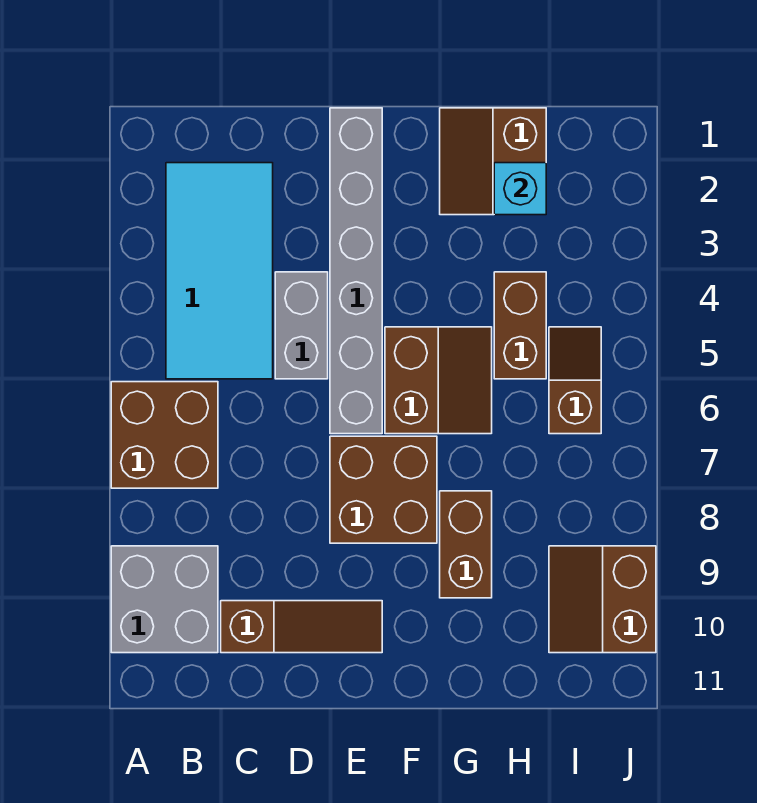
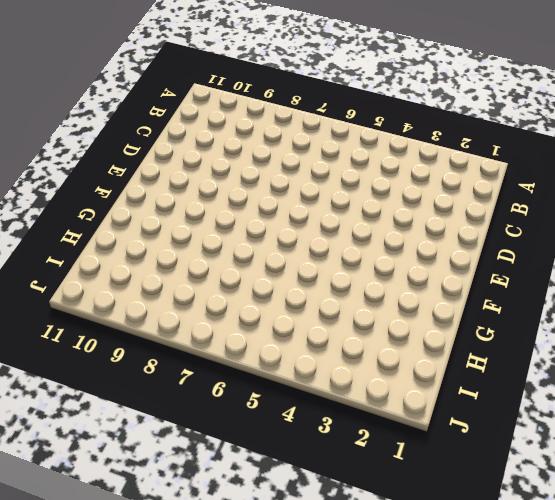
none -> brown 2x2 brick [111,382,218,488]
none -> grey 2x2 brick [111,546,218,653]
none -> cyan 2x4 tile [166,163,273,379]

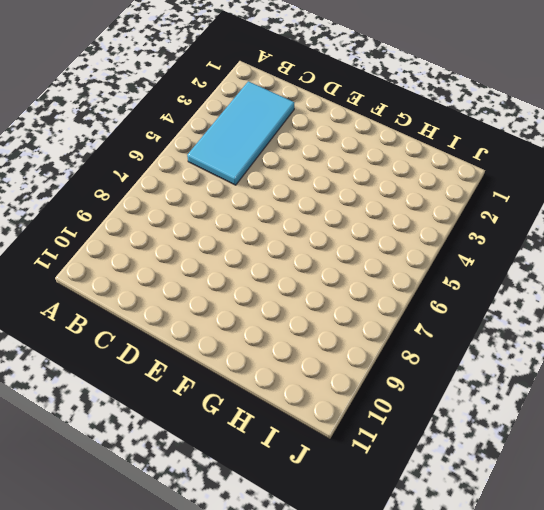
none -> brown 2x2 brick [111,382,218,488]
none -> grey 2x2 brick [111,546,218,653]
none -> brown 1x3 slope [221,601,382,653]

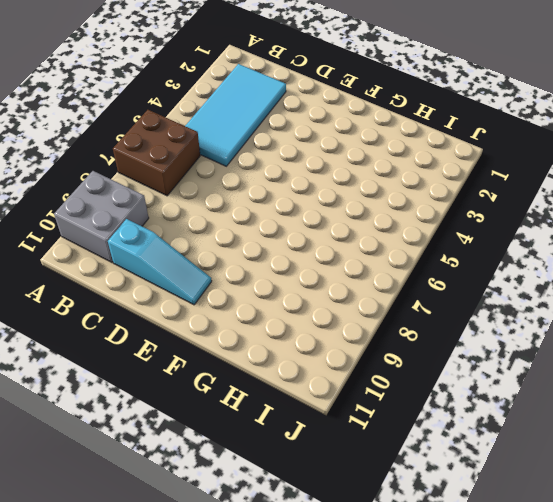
cyan 1x3 slope [108,219,212,305] -> brown 1x3 slope [221,601,382,653]
none -> grey 1x2 brick [275,272,328,379]
none -> grey 1x6 brick [330,108,382,434]
none -> brown 2x2 brick [330,436,437,543]

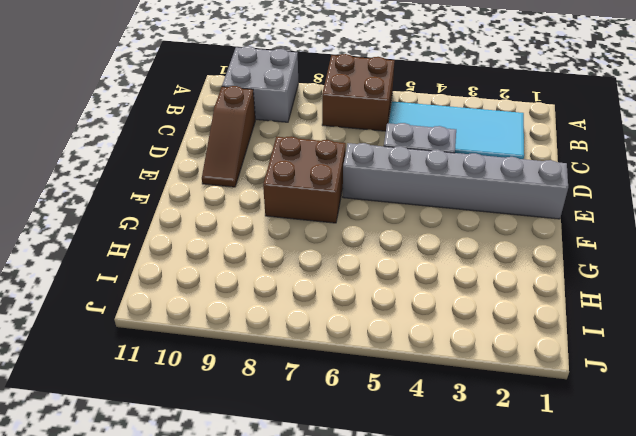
none -> brown 2x2 slope [385,327,492,434]
none -> brown 2x2 slope [440,108,546,215]
none -> brown 1x2 brick [440,491,492,598]

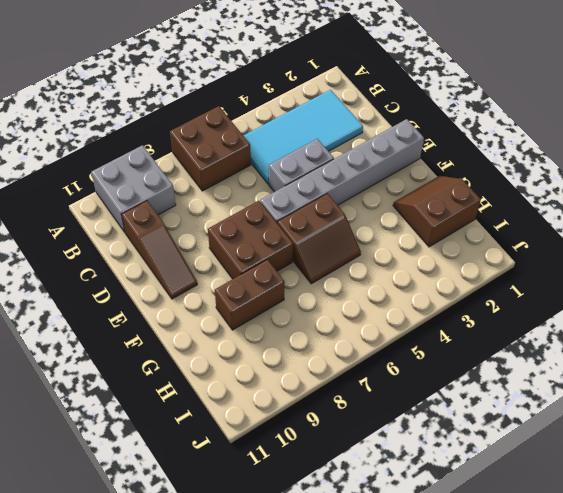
none -> brown 1x2 brick [494,272,546,379]
none -> brown 1x2 slope [549,327,601,434]
none -> brown 2x2 slope [549,546,656,653]

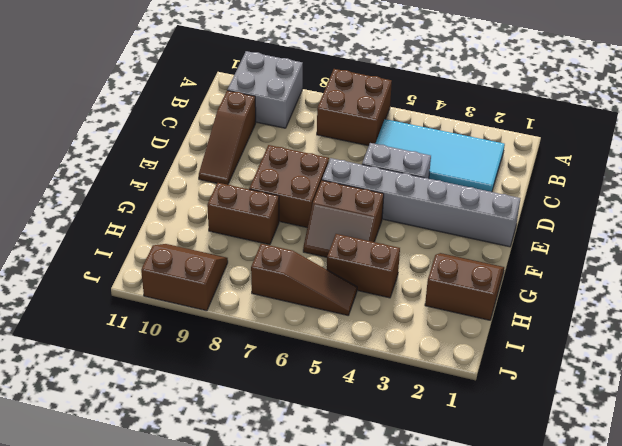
brown 1x3 slope [251,244,357,315] -> brown 1x2 slope [549,327,601,434]
none -> cyan 1x1 brick [494,163,546,215]

